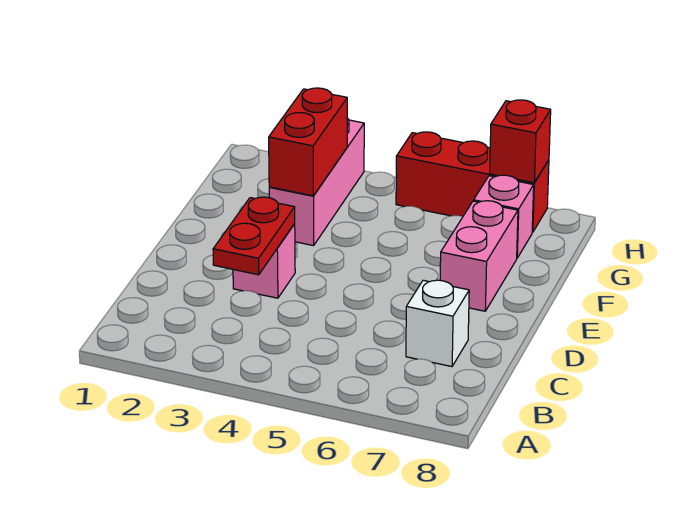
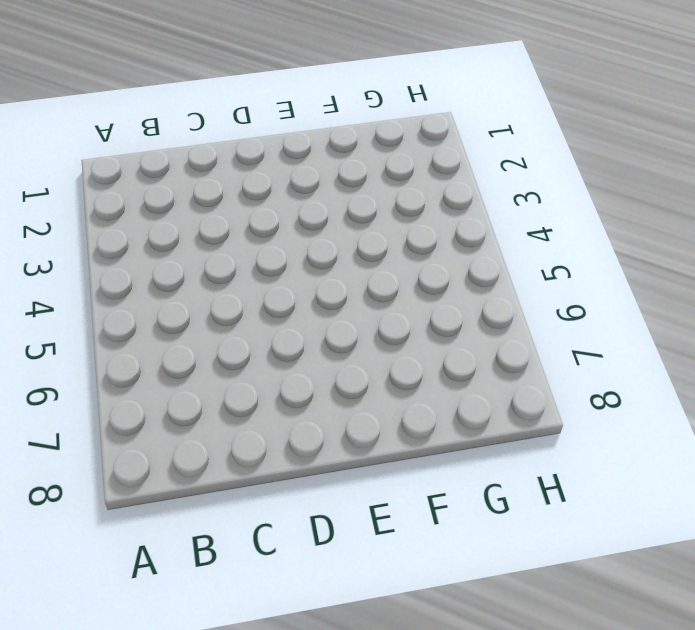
none -> white 1x1 brick [406,280,469,367]
none -> pink 1x1 brick [233,224,295,298]

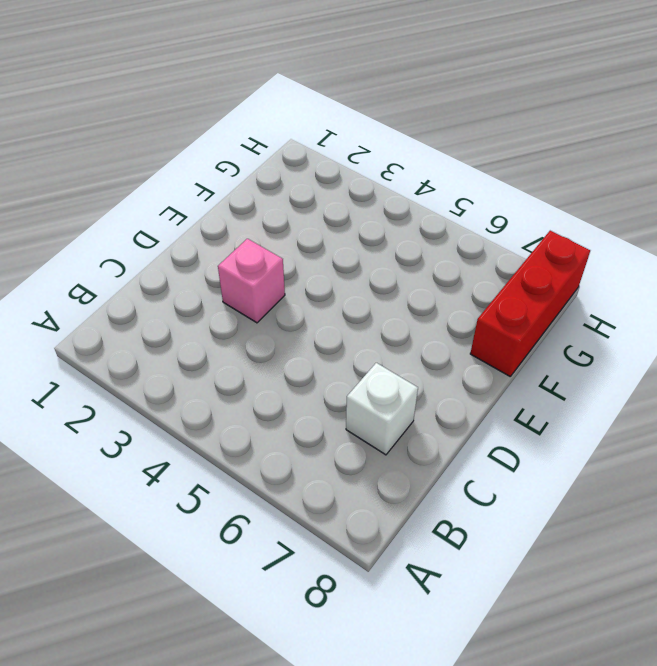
red 1x3 brick [470,231,590,376] -> red 1x3 brick turned to [396,132,549,232]
none -> pink 1x2 brick [440,201,518,311]
none -> pink 1x3 brick [269,118,364,246]

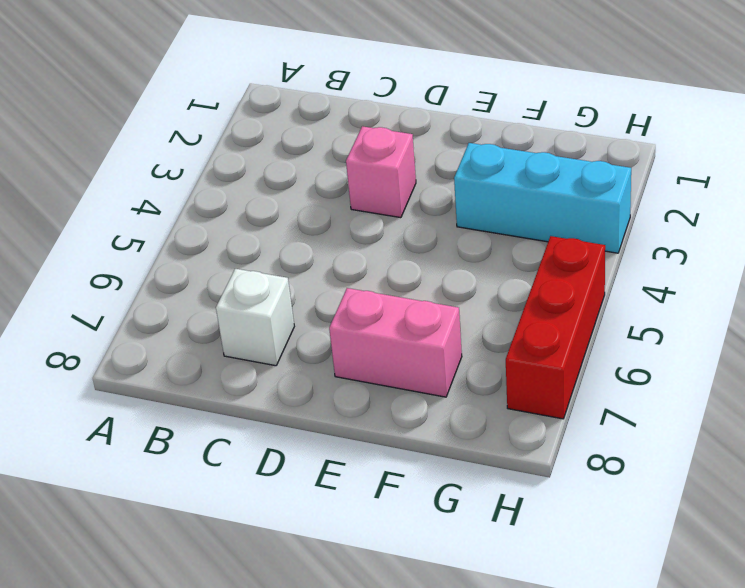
cyan 1x3 brick [454,143,631,253] -> pink 1x3 brick [269,118,364,246]
none -> pink 1x1 brick [474,175,534,258]
none -> red 1x2 plate [213,197,295,275]

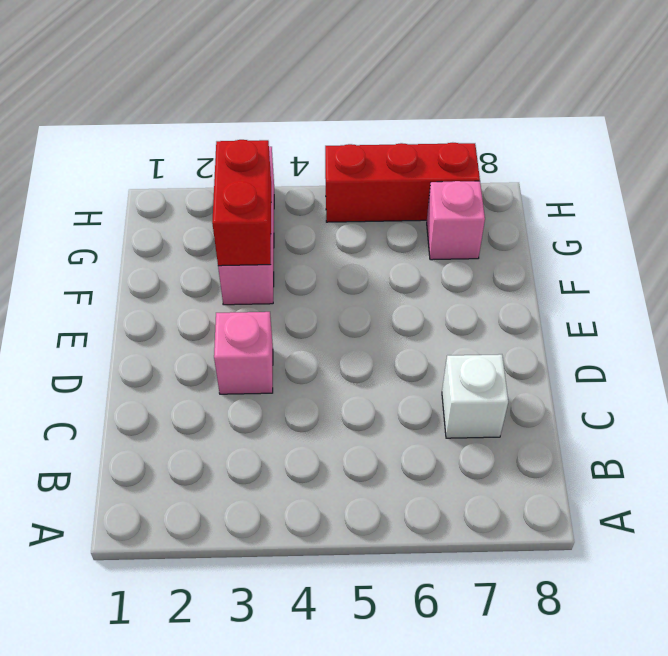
none -> pink 1x2 brick [440,201,518,311]
none -> red 1x2 plate [213,197,295,275]

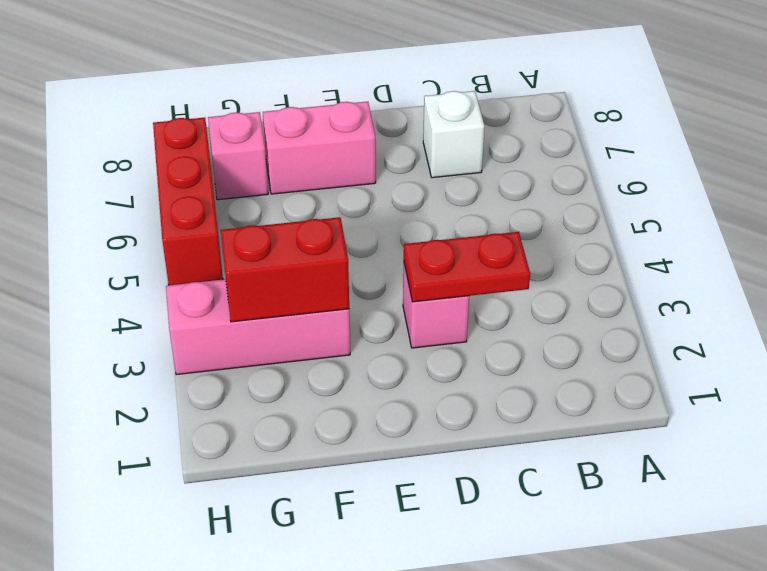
none -> red 1x1 brick [490,100,551,183]

